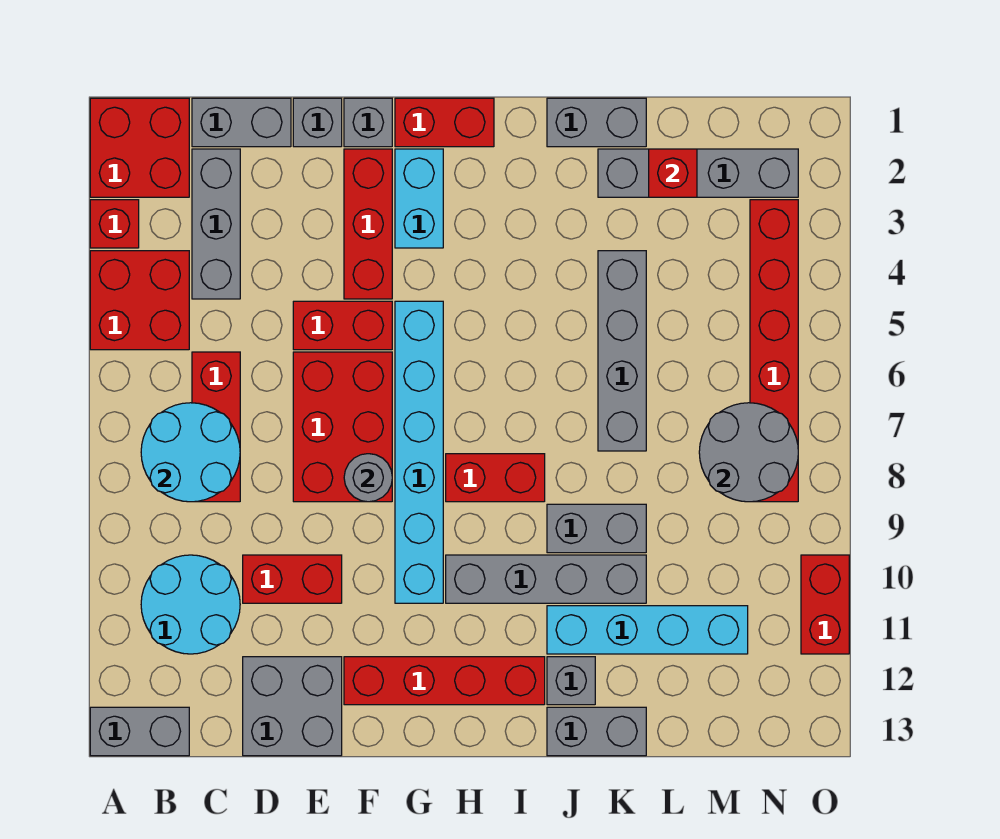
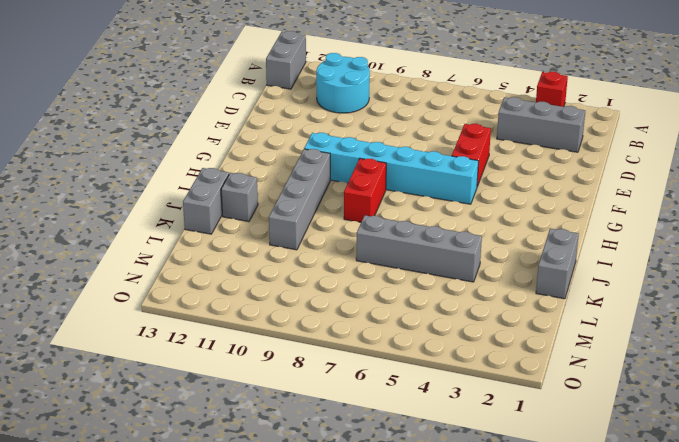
none -> red 2x2 brick [90,98,189,197]
none -> red 2x2 brick [90,251,189,350]
none -> grey 1x2 brick [192,98,291,147]
none -> red 1x3 brick [192,352,240,502]

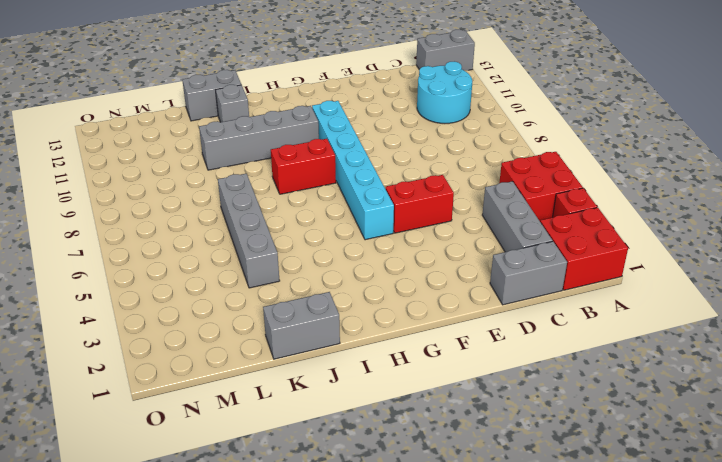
none -> red 1x3 brick [192,352,240,502]
none -> red 1x2 brick [243,555,342,603]
none -> grey 2x2 brick [243,657,342,756]
none -> grey 1x1 brick [293,98,342,147]

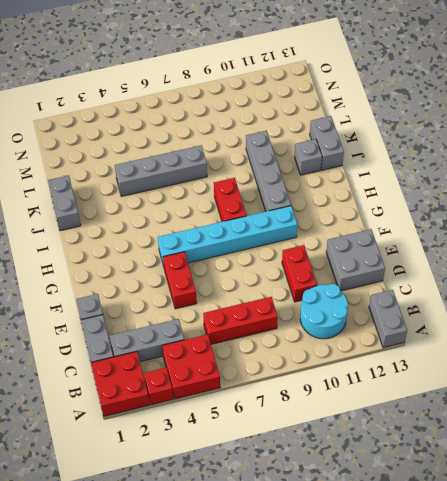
none -> red 2x3 brick [293,352,392,502]
none -> grey 1x1 brick [344,98,392,147]
none -> red 1x3 brick [344,149,392,299]
none -> red 1x4 brick [344,657,545,705]

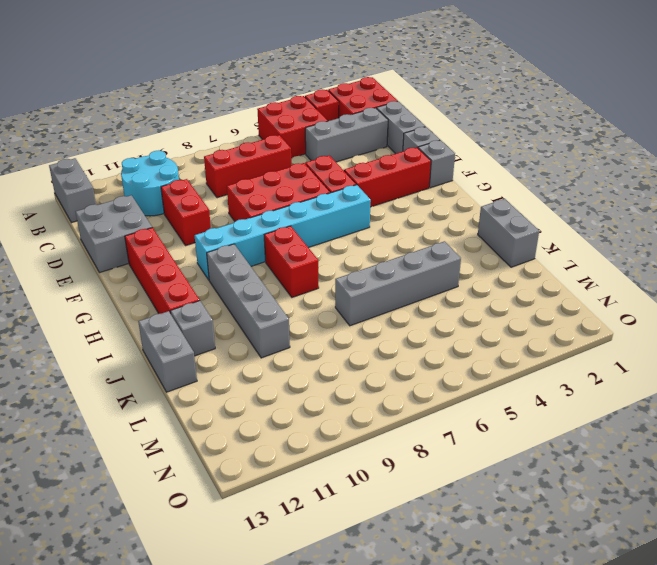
none -> red 1x2 brick [395,98,494,147]
none -> cyan 1x2 brick [395,149,443,248]
none -> grey 1x2 brick [547,504,646,553]
none -> cyan 1x4 brick [547,606,748,654]

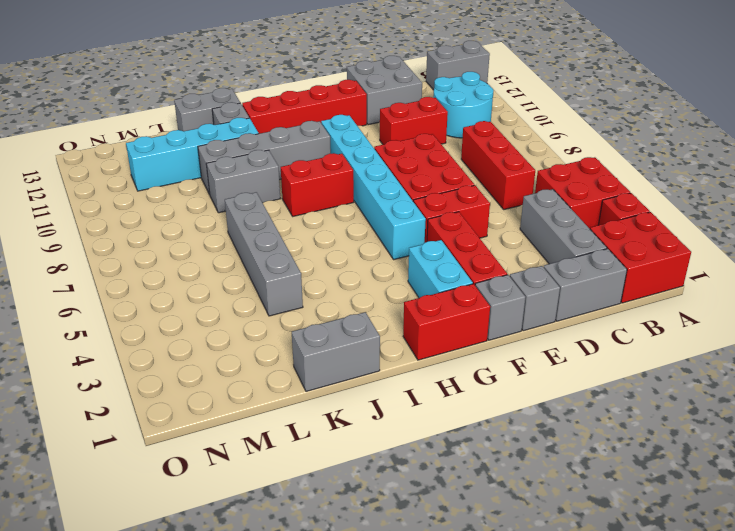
none -> grey 1x4 brick [598,149,798,197]
none -> red 1x6 brick [750,200,798,502]
none -> red 1x2 brick [801,555,849,654]
none -> cyan 2x2 round brick [141,403,240,502]

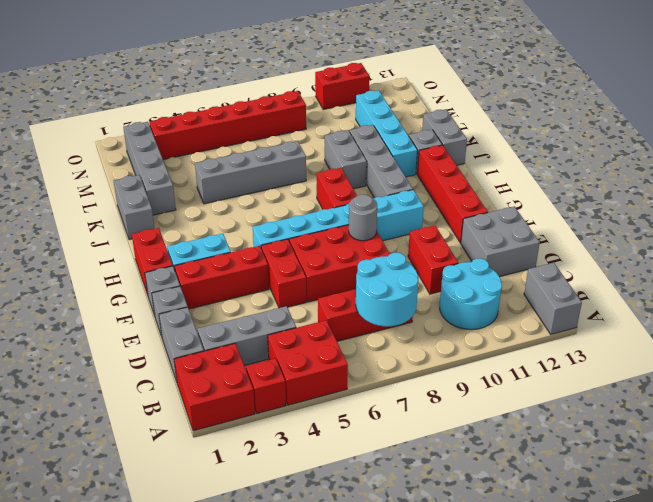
none -> red 1x1 brick [649,149,697,197]
none -> grey 2x2 round brick [699,403,798,502]

